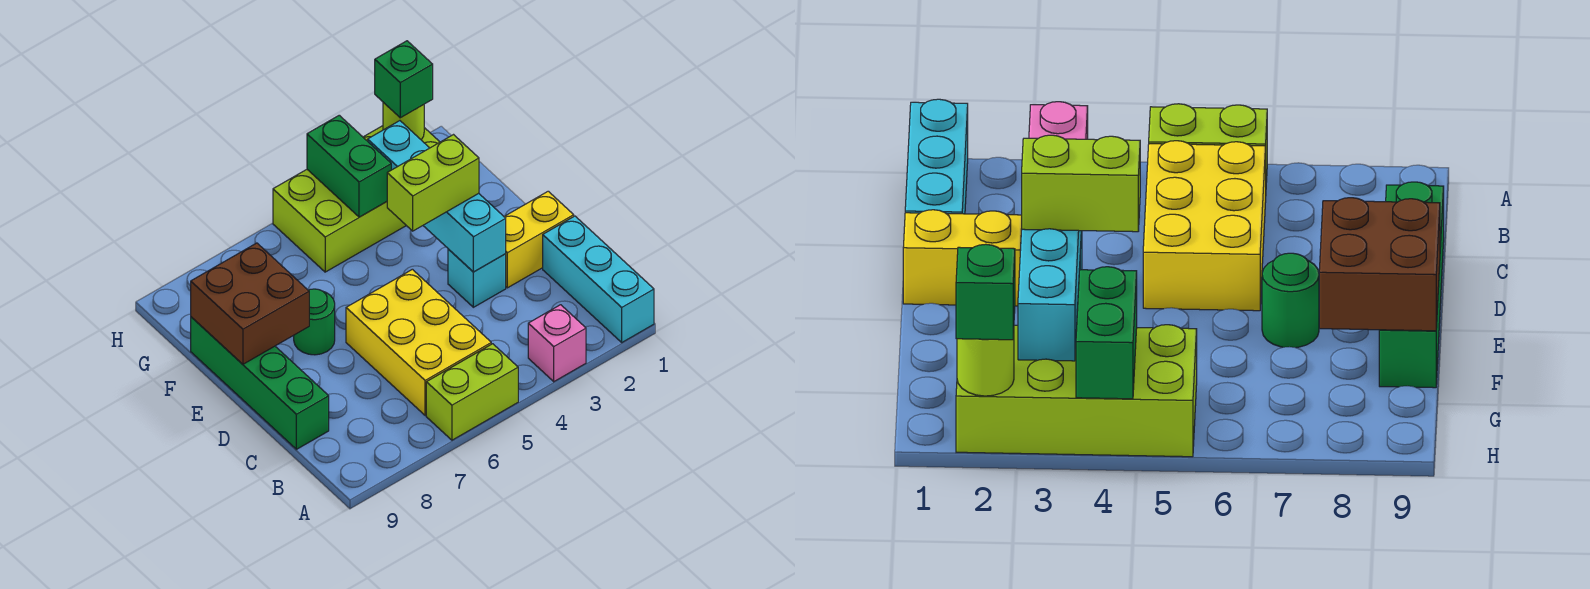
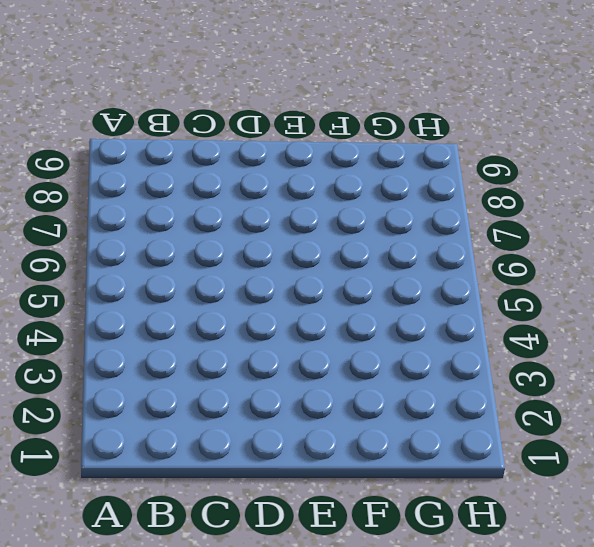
none -> cyan 1x3 brick [543,216,654,342]
none -> pink 1x1 brick [528,305,586,382]
none -> lime 1x2 brick [426,344,518,440]

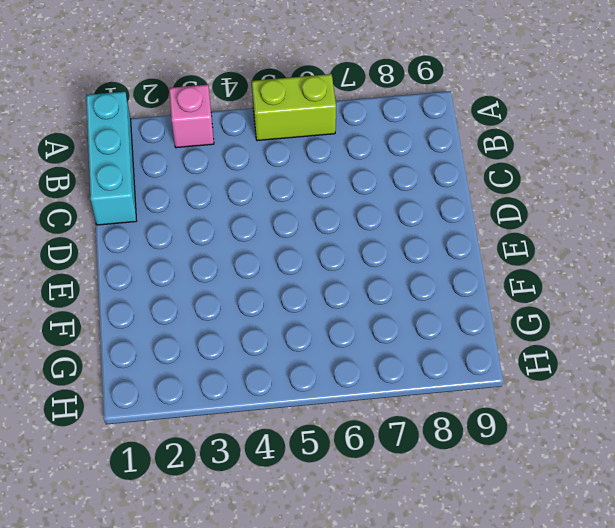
none -> yellow 2x3 brick [346,269,491,416]
none -> green 1x4 brick [191,317,329,449]
none -> yellow 1x2 brick [504,191,574,288]

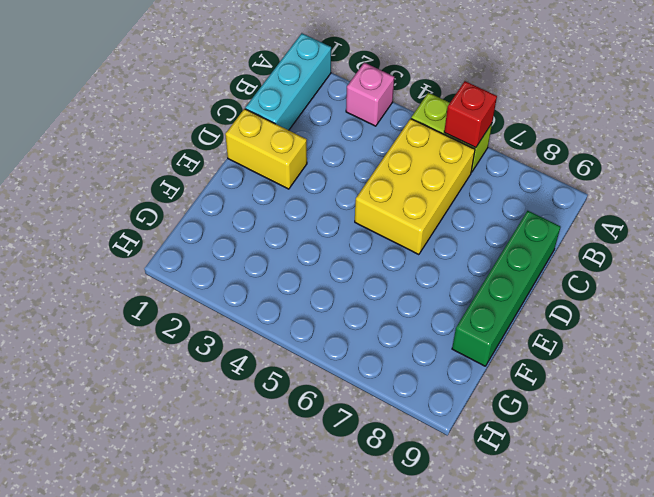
red 1x1 brick [444,81,497,148] -> none
none -> cyan 1x1 brick [448,249,506,307]
none -> green 1x1 round brick [294,289,335,355]
none -> lime 2x4 brick [273,126,440,272]

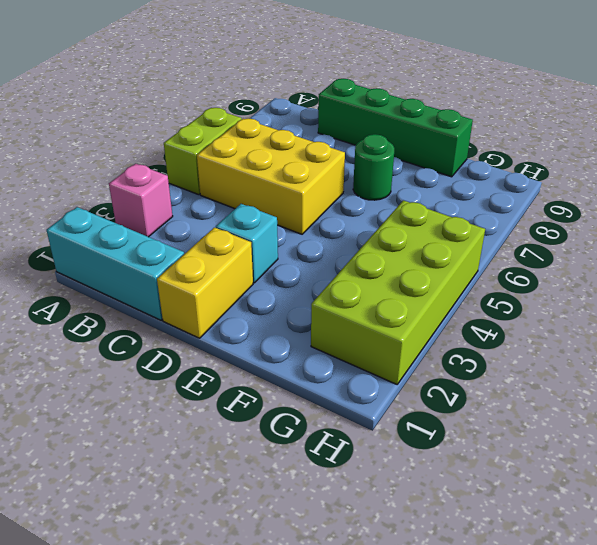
none -> cyan 1x4 brick [368,121,506,272]
none -> brown 2x2 brick [191,243,309,364]
none -> green 1x2 brick [307,115,391,217]

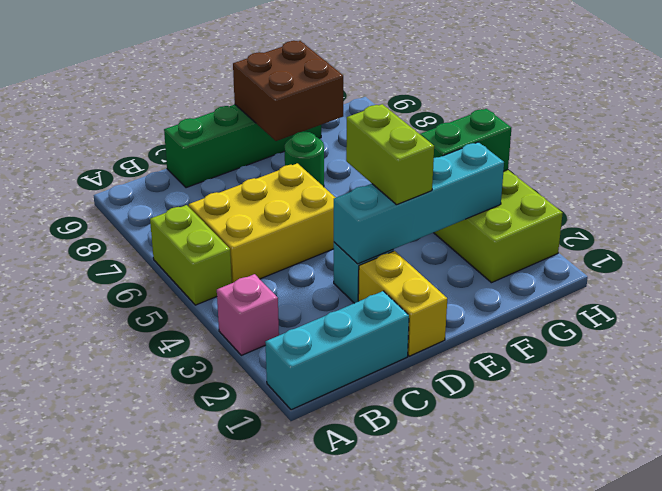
none -> lime 1x1 round brick [383,102,424,140]
none -> green 1x1 brick [375,41,433,118]

